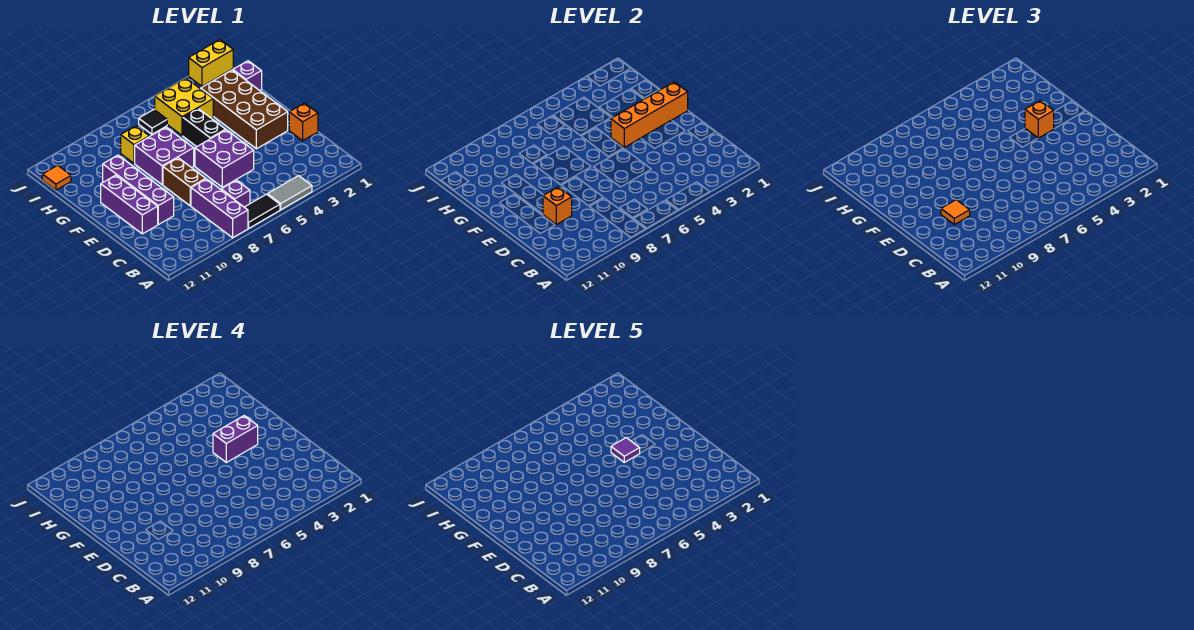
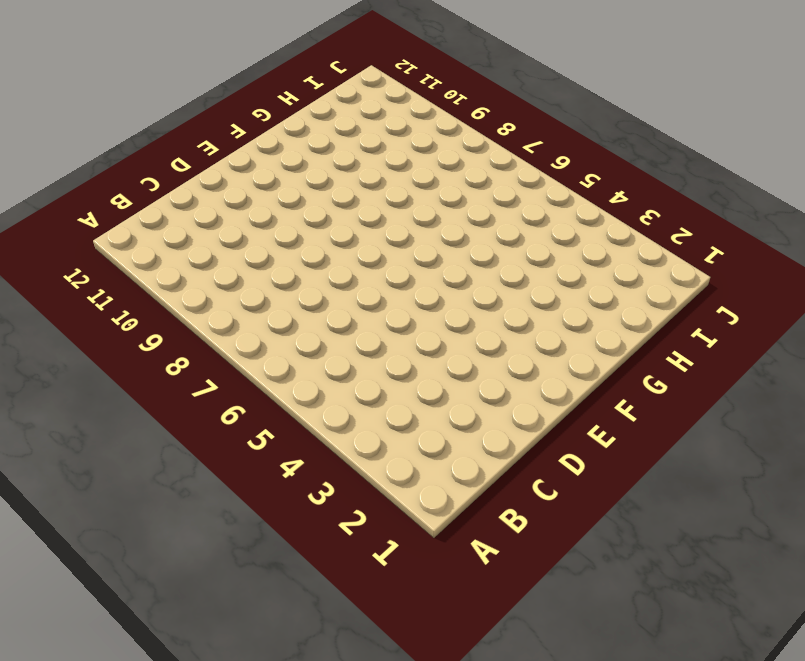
none -> grey 1x2 tile [267,176,312,210]
none -> black 1x2 tile [245,194,280,228]
none -> purple 1x3 brick [191,179,248,238]

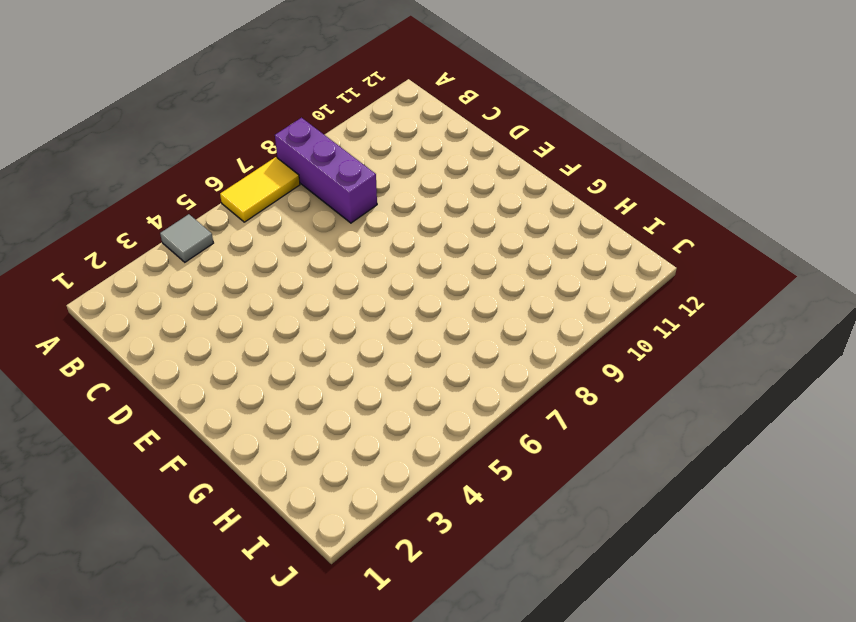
grey 1x1 tile [160,214,213,262] -> grey 1x2 tile [267,176,312,210]
yellow 1x2 tile [220,157,300,222] -> black 1x2 tile [245,194,280,228]
none -> purple 1x1 brick [221,180,250,207]
none -> orange 1x1 brick [289,103,318,141]
none -> purple 2x2 brick [195,130,254,187]

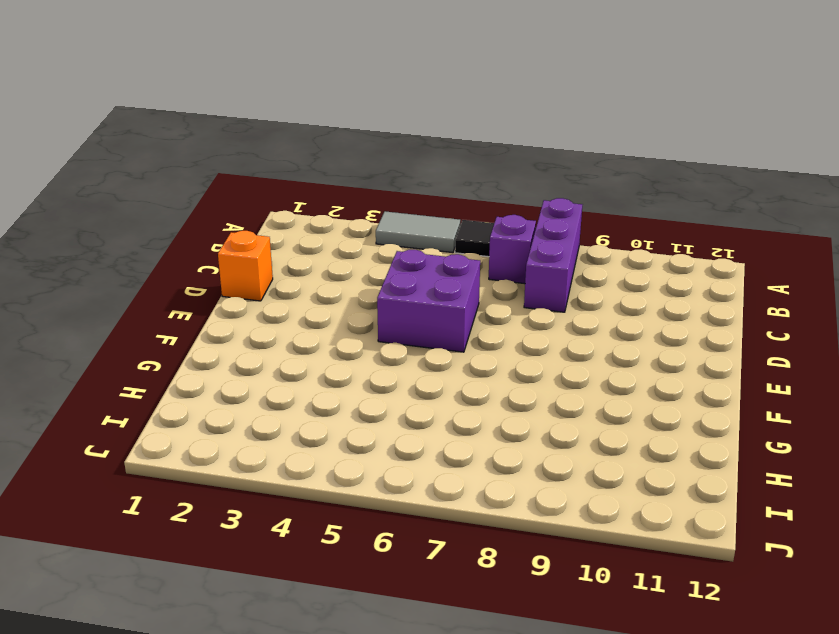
none -> brown 1x2 brick [163,158,206,206]
none -> purple 1x4 brick [103,155,174,225]
none -> purple 1x3 brick [101,175,158,234]

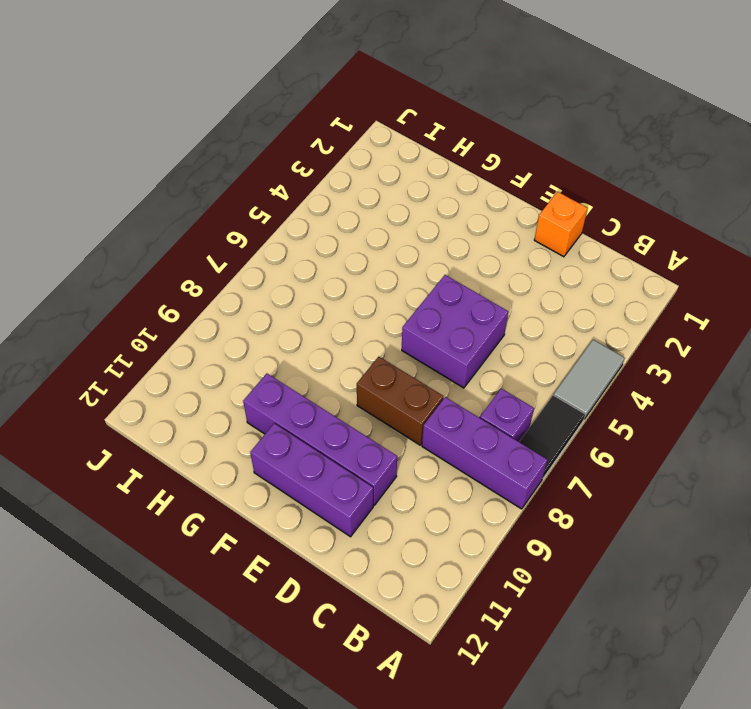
none -> brown 2x4 brick [201,70,288,149]
none -> black 1x2 brick [183,109,226,147]
none -> purple 2x2 brick [135,127,194,185]

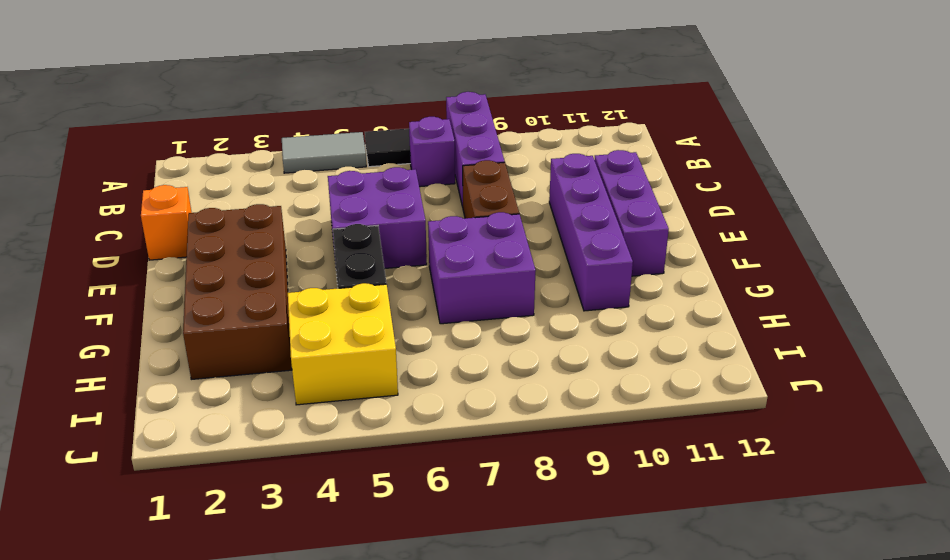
none -> purple 1x1 brick [233,61,262,91]
none -> yellow 1x1 brick [121,126,149,163]
none -> black 1x1 tile [139,110,167,134]

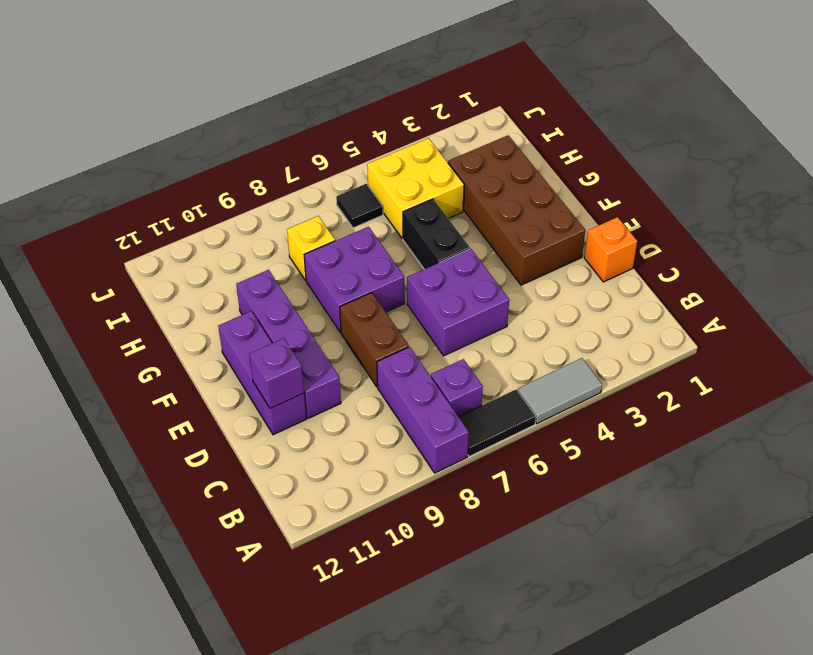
purple 1x1 brick [250,338,304,408] -> purple 1x1 brick moved to [233,61,262,91]
none -> orange 1x1 tile [42,165,71,190]
none -> yellow 1x2 brick [189,40,233,86]
none -> orange 1x1 brick [543,187,572,225]

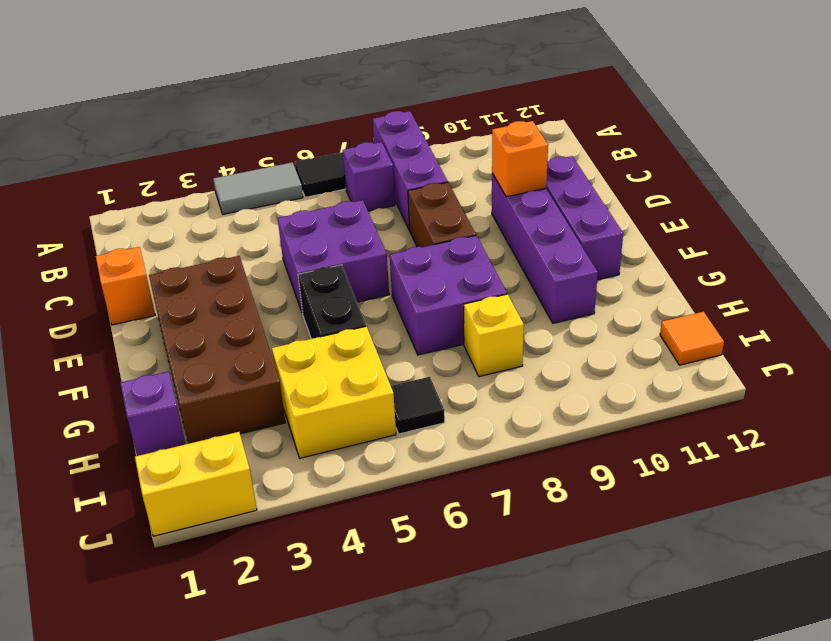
none -> orange 1x4 brick [611,82,688,147]
none -> orange 1x1 tile [941,200,970,225]
none -> orange 1x1 brick [1025,101,1054,138]

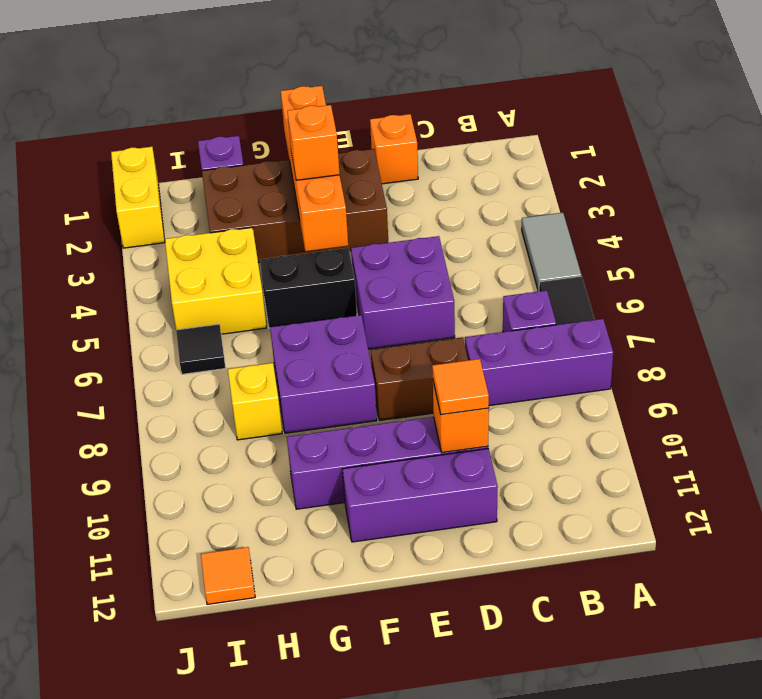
none -> purple 1x2 brick [213,416,258,462]
none -> purple 1x1 tile [611,438,640,462]

